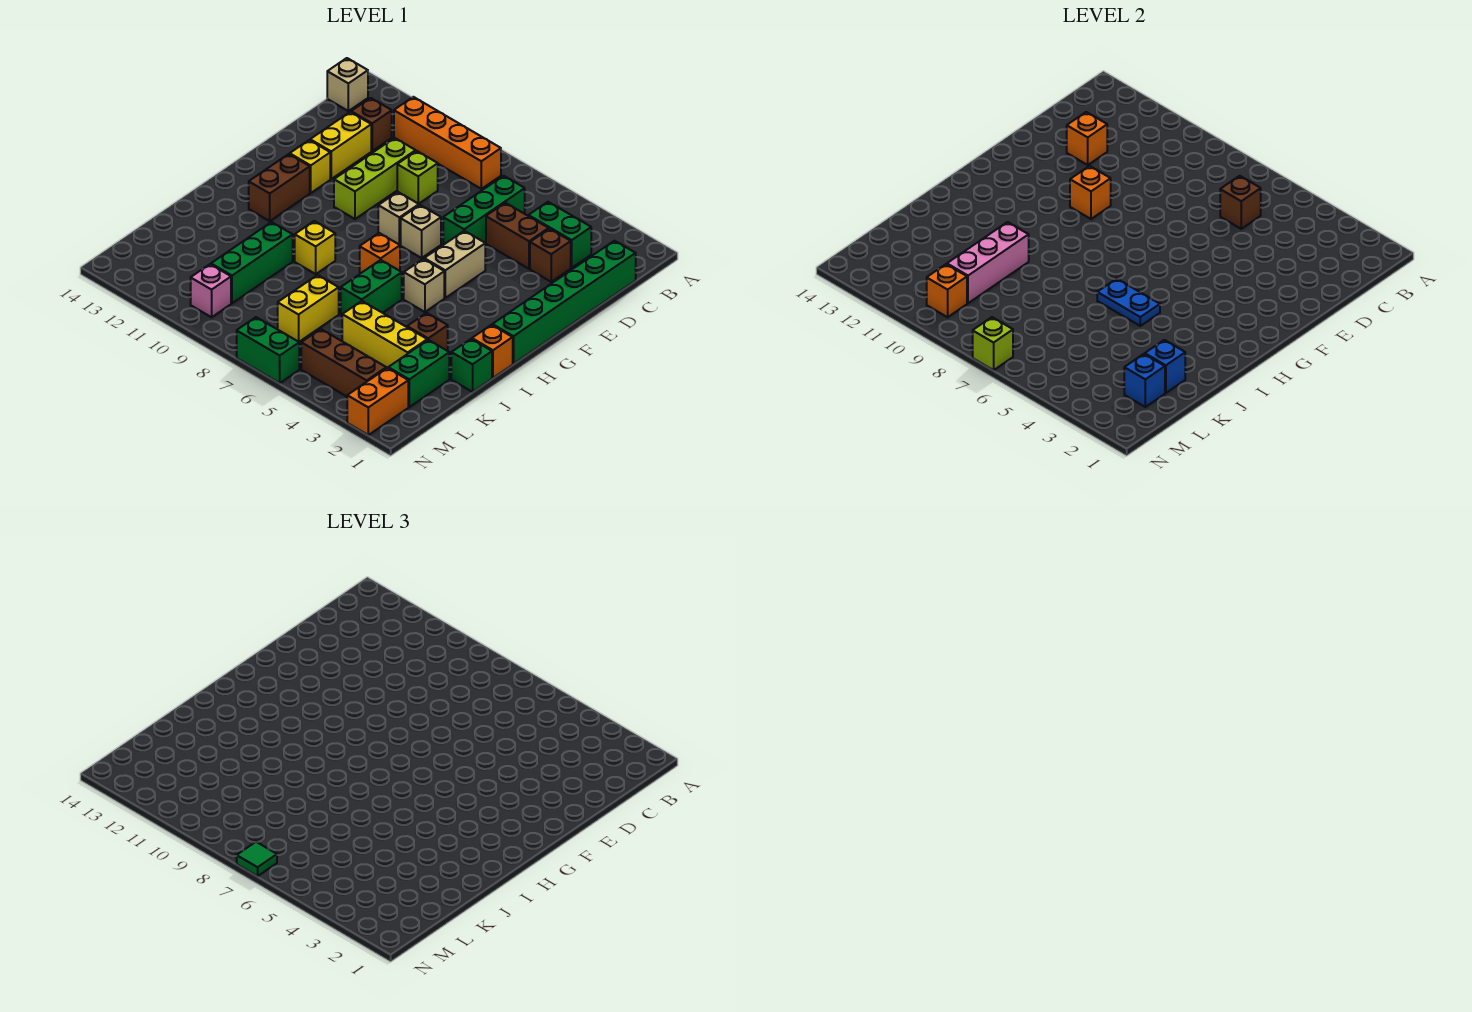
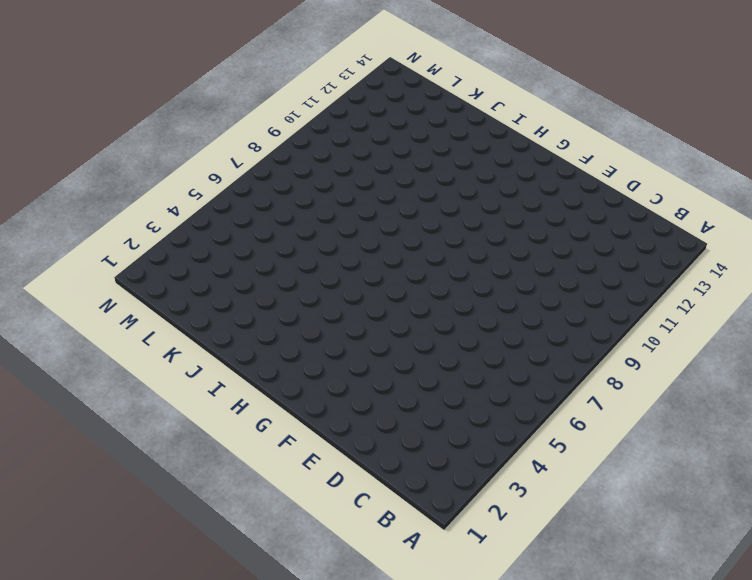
none -> orange 1x4 brick [394,97,501,189]
none -> tan 1x1 brick [327,58,368,111]
none -> green 1x6 brick [492,241,636,364]
none -> green 1x2 brick [529,202,591,268]

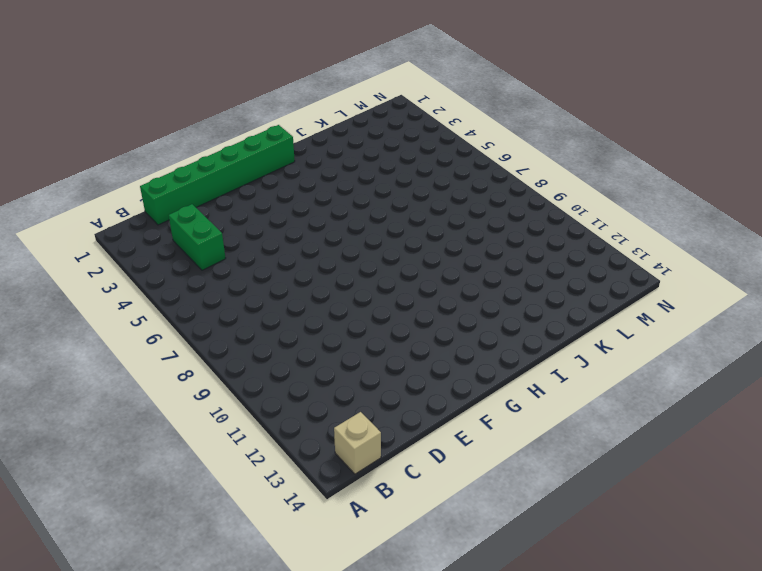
none -> orange 1x4 brick [394,97,501,189]
none -> green 1x3 brick [443,176,525,245]
none -> brown 1x1 brick [351,98,392,151]
none -> brown 1x1 brick [530,229,571,282]

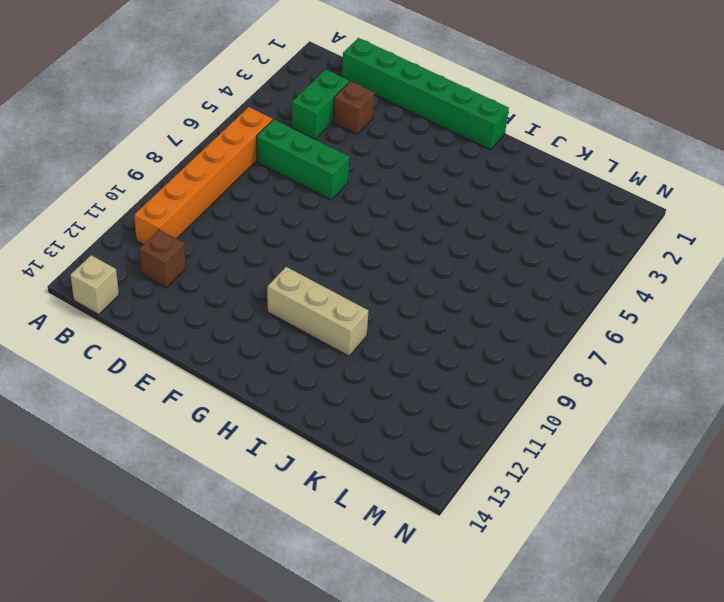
orange 1x6 brick [134,107,273,244] -> orange 1x4 brick [394,97,501,189]
tan 1x3 brick [267,267,368,356] -> none
none -> brown 1x2 brick [486,203,549,269]
none -> lime 1x1 brick [397,151,438,204]
none -> lime 1x3 brick [334,138,416,219]
none -> yellow 1x2 brick [310,112,371,179]

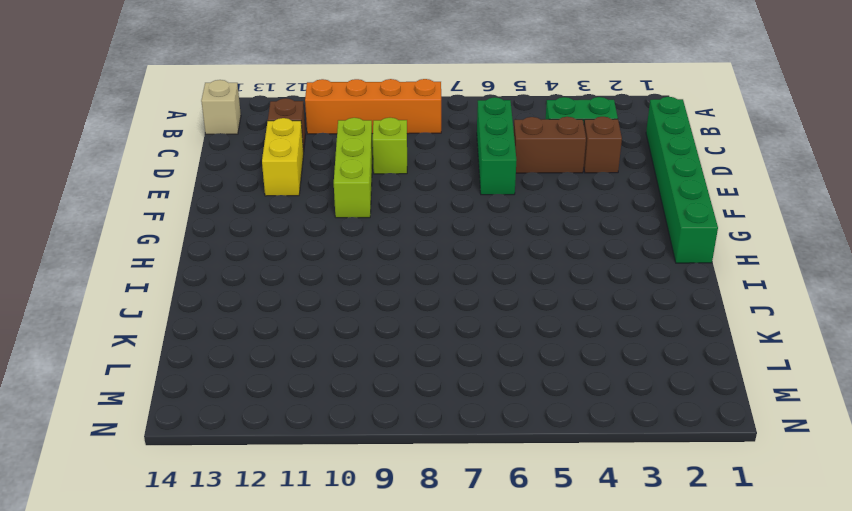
none -> tan 1x2 brick [424,231,485,298]
none -> tan 1x1 brick [401,205,441,258]
none -> tan 1x1 brick [378,192,419,245]
none -> yellow 1x1 brick [290,140,330,193]

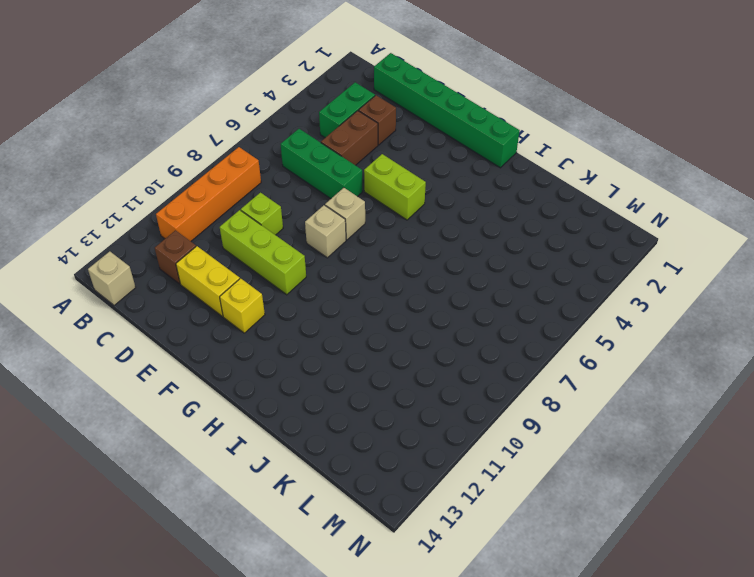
lime 1x2 brick [364,154,426,220] -> tan 1x2 brick [424,231,485,298]
none -> brown 1x2 brick [249,154,310,221]
none -> tan 1x1 brick [404,259,444,312]
none -> orange 1x1 brick [360,233,400,274]
none -> orange 1x1 brick [472,325,513,378]

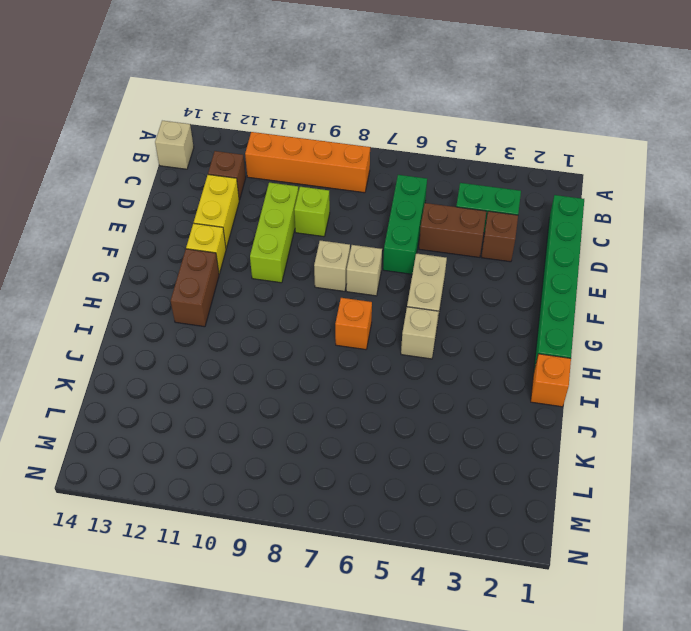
none -> green 1x2 brick [341,260,402,315]
none -> yellow 1x1 brick [295,221,335,274]
none -> green 1x1 brick [451,339,492,392]
none -> brown 1x1 brick [407,313,448,351]

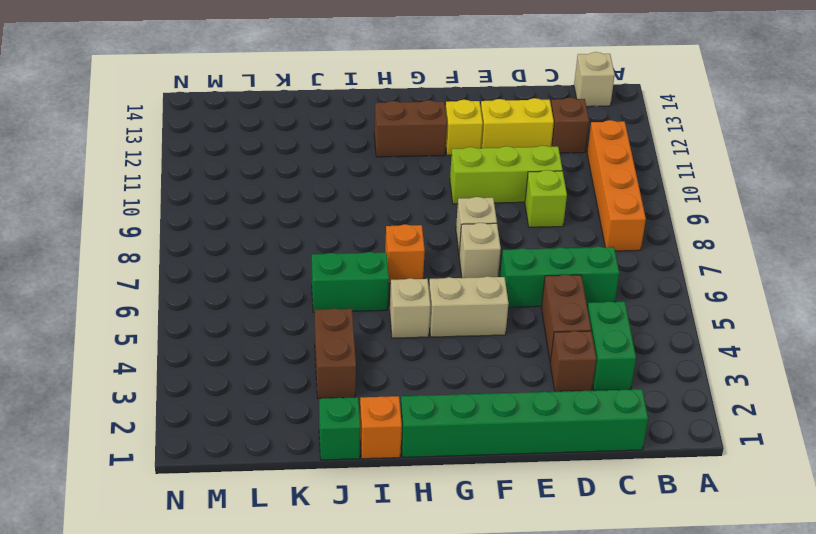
brown 1x2 brick [315,308,356,399] -> brown 1x1 brick [407,313,448,351]
none -> yellow 1x1 brick [295,221,335,274]
none -> green 1x3 brick [211,222,293,303]
none -> green 1x2 brick [388,340,449,407]
none -> yellow 1x3 brick [342,301,427,368]

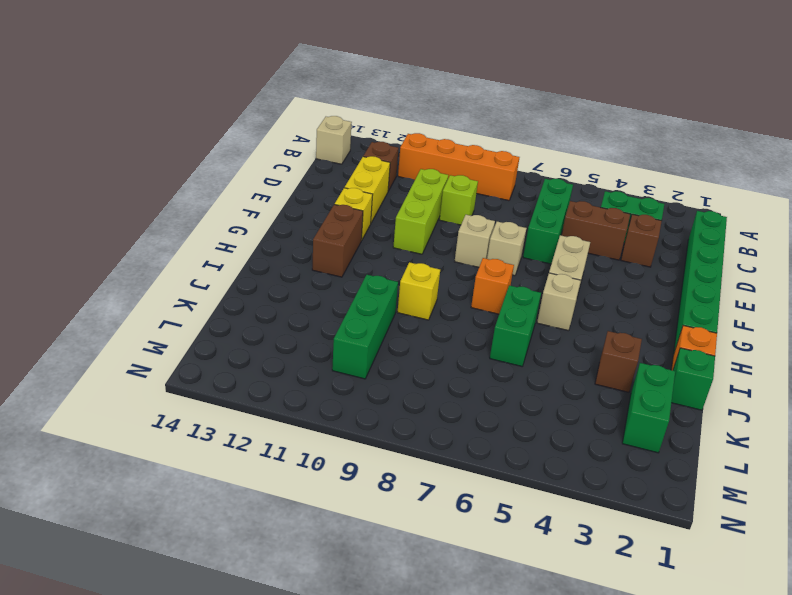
none -> yellow 1x3 brick [342,301,427,368]
none -> yellow 1x2 brick [278,275,339,342]
none -> orange 1x2 brick [347,368,408,435]
none -> brown 1x3 brick [301,329,386,396]

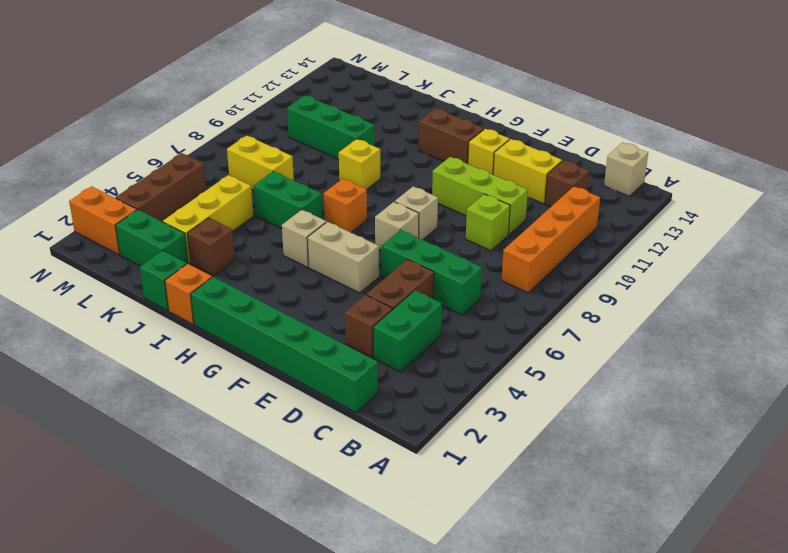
none -> pink 1x1 brick [191,264,231,317]
none -> green 1x2 brick [237,317,299,383]
none -> brown 1x1 brick [1220,176,1261,229]
none -> orange 1x1 brick [1067,112,1107,165]

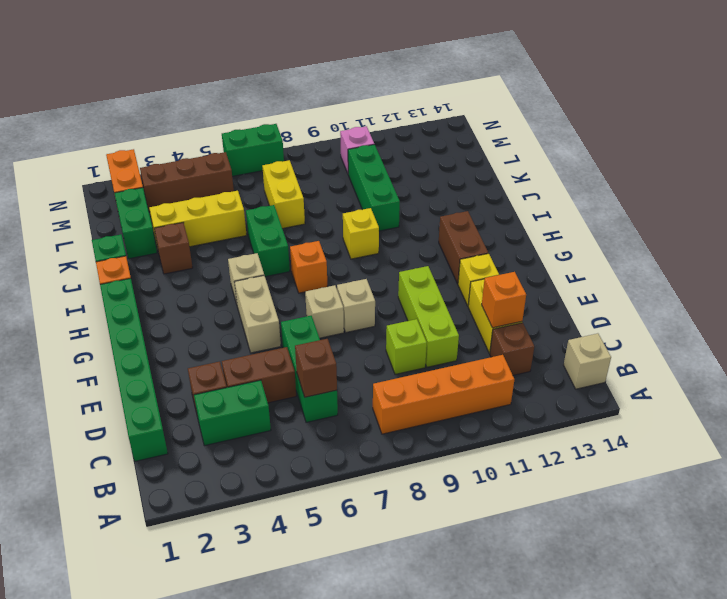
none -> orange 1x1 brick [1070,166,1111,219]
none -> blue 1x2 plate [1097,279,1160,326]
none -> pink 1x3 brick [947,222,1029,303]
none -> blue 1x1 brick [1145,340,1185,393]

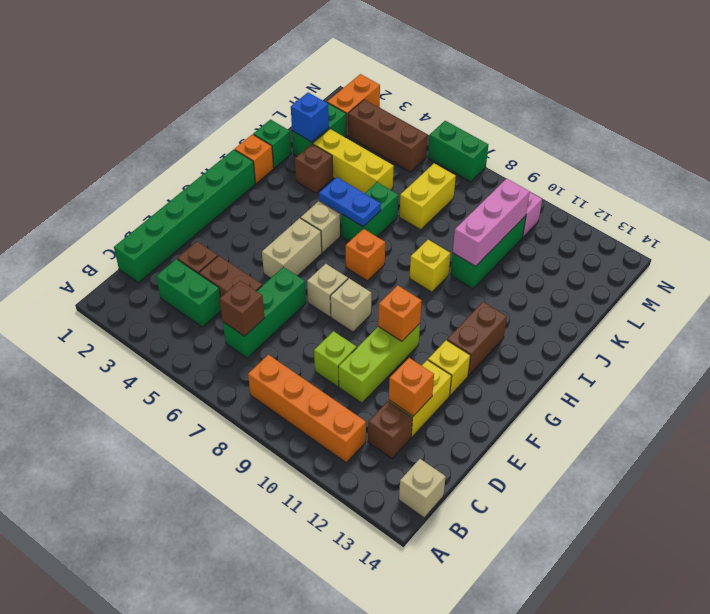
none -> blue 1x1 brick [1124,354,1165,407]
none -> orange 1x1 brick [927,264,967,317]
none -> lime 1x1 brick [973,317,1013,370]
none -> green 1x1 tile [237,842,277,876]

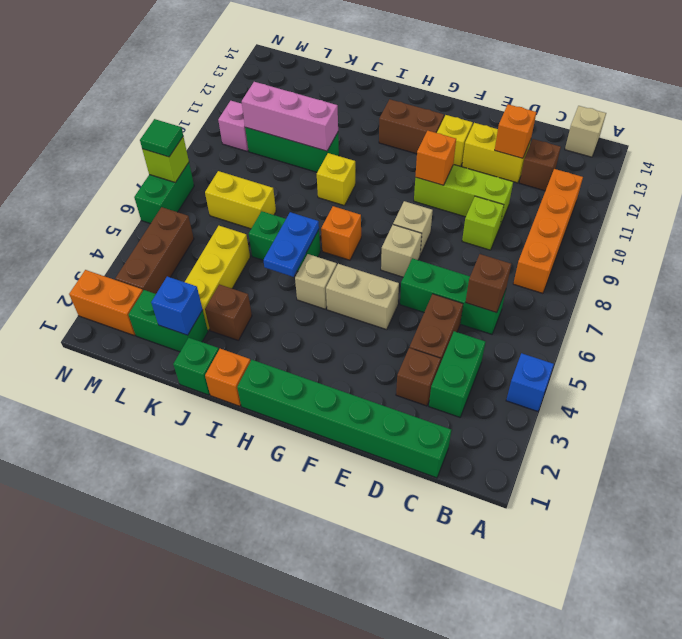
blue 1x1 brick [506,353,554,411] -> blue 1x1 brick moved to [1124,354,1165,407]
none -> orange 1x1 brick [927,264,967,317]

